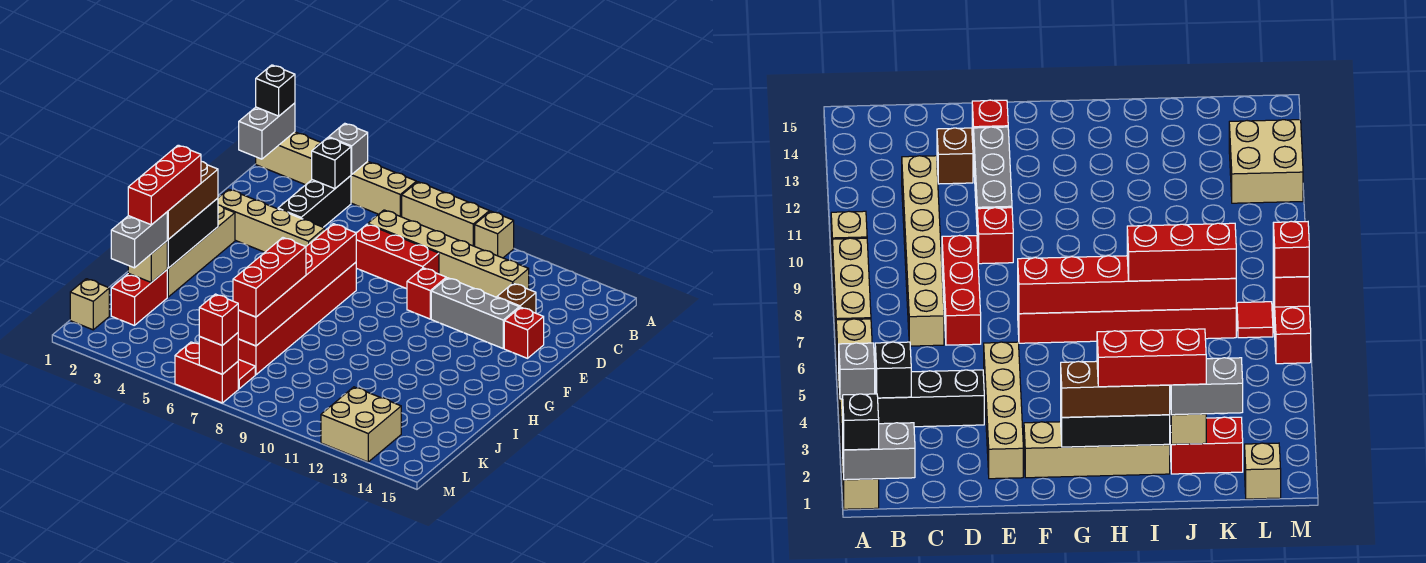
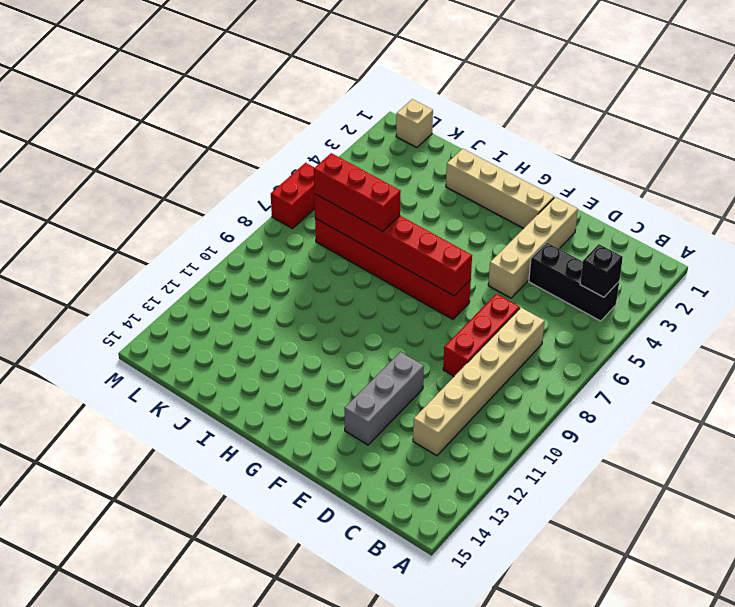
none -> tan 1x6 brick [256,132,416,217]
none -> tan 1x3 brick [402,182,489,246]
none -> tan 1x1 brick [475,211,514,258]
none -> brown 1x1 brick [497,283,536,313]

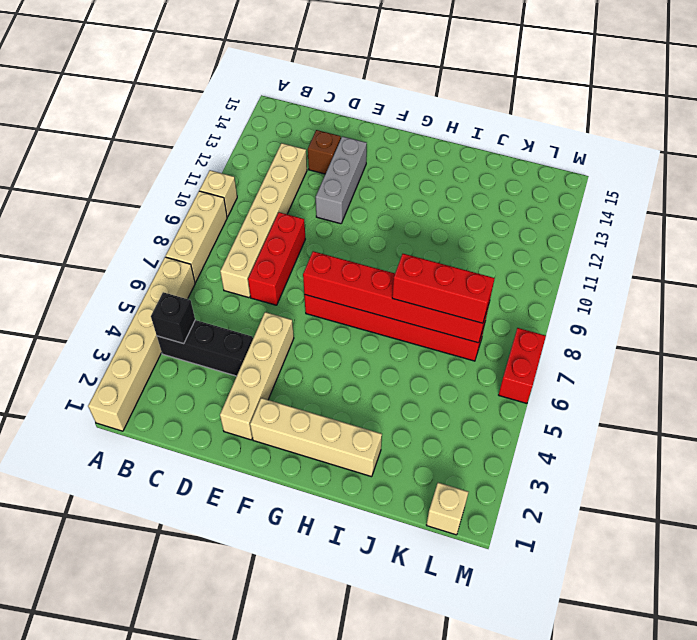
none -> red 1x1 brick [407,268,446,319]
none -> red 1x1 brick [504,307,544,358]
none -> red 1x2 brick [111,270,167,326]
none -> red 1x1 tile [238,359,255,389]

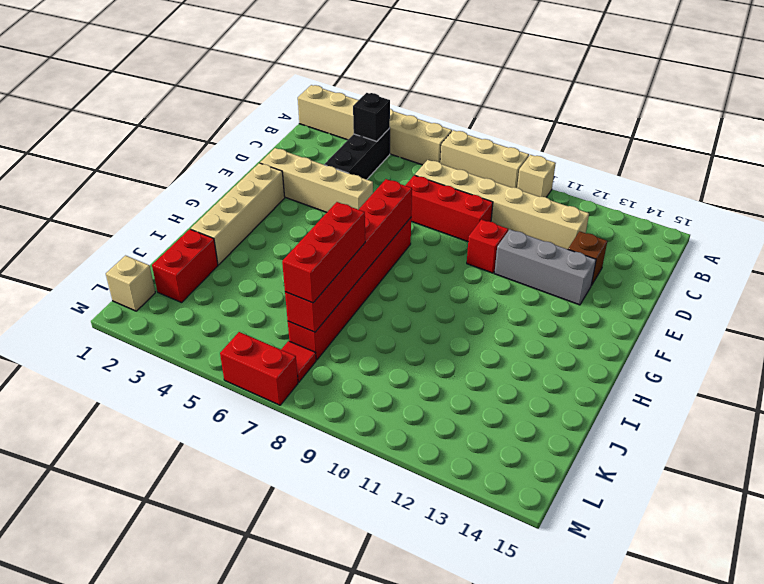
none -> red 1x1 brick [504,307,544,358]
none -> tan 2x2 brick [321,387,401,462]
none -> grey 1x2 brick [239,103,295,159]
none -> grey 1x1 brick [329,123,368,175]

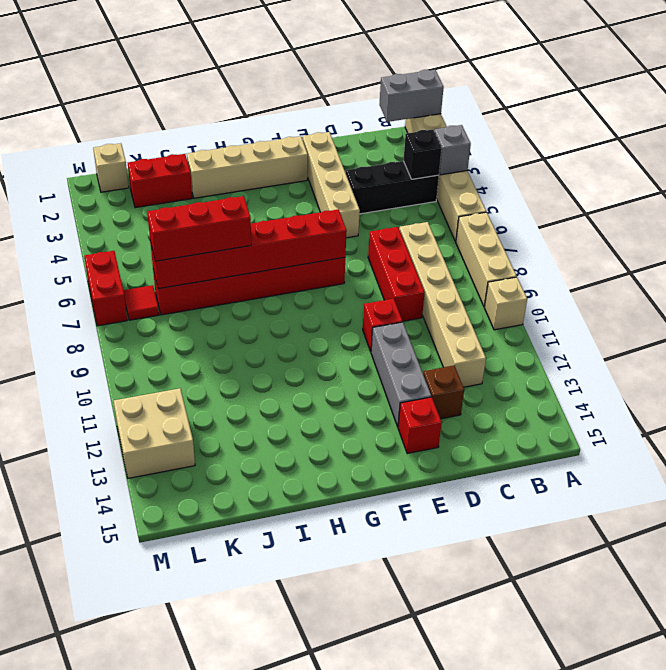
none -> black 1x3 brick [167,198,218,268]
none -> tan 1x1 brick [128,241,167,283]
none -> red 1x1 brick [199,333,238,374]
none -> black 1x1 brick [256,65,295,116]

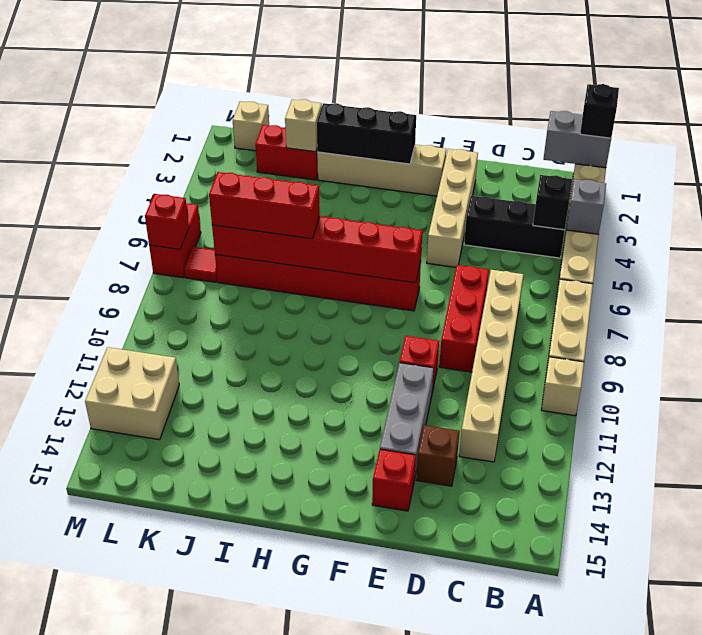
none -> brown 1x3 brick [167,161,218,239]
none -> grey 1x2 brick [111,212,168,268]
none -> red 1x1 brick [199,294,238,345]
none -> red 1x3 brick [128,145,201,225]

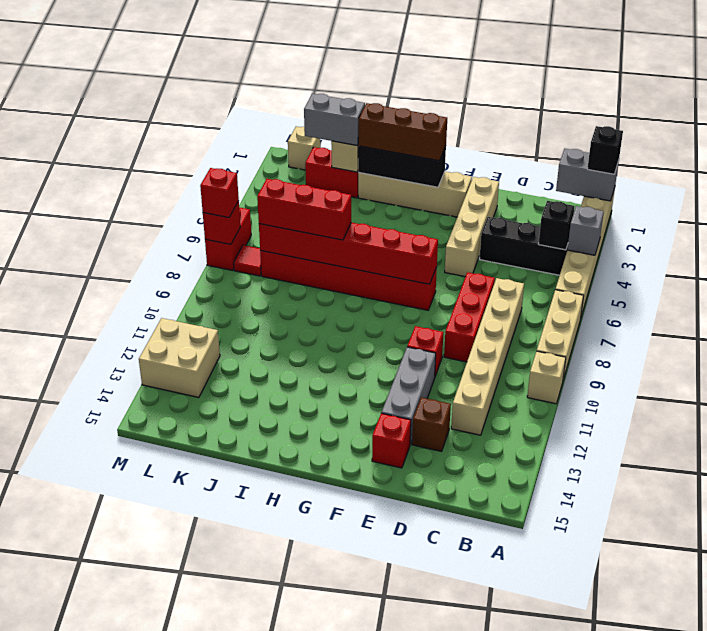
none -> red 1x3 brick [128,145,201,225]

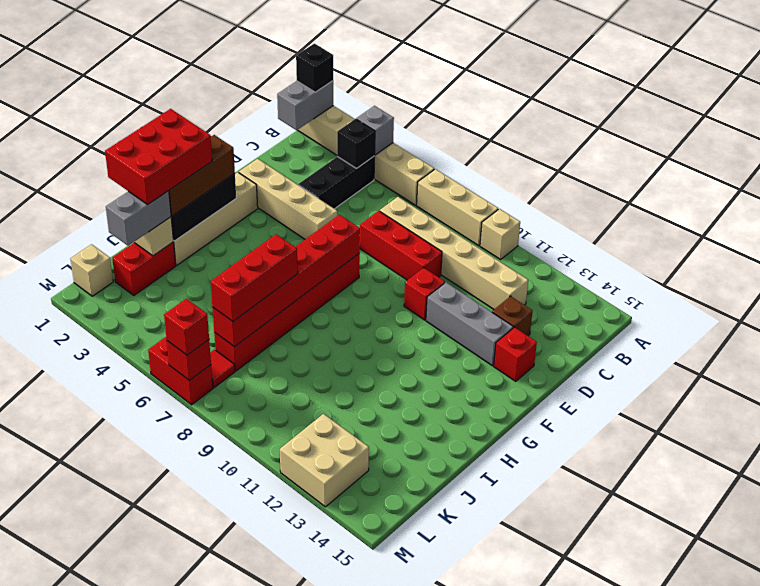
red 2x3 brick [105,109,212,204] -> red 1x3 brick [128,145,201,225]

